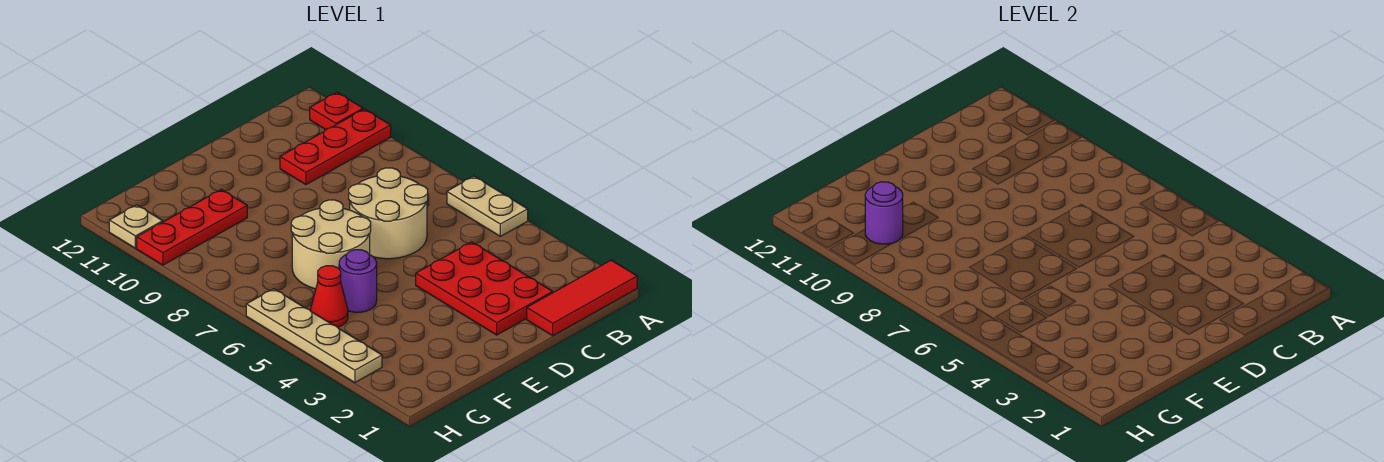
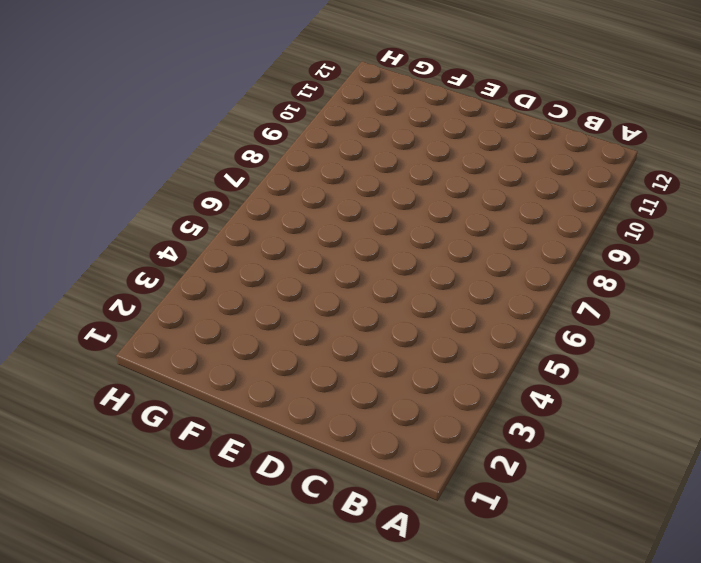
none -> red 1x3 tile [527,260,637,336]
none -> tan 1x2 plate [447,176,528,236]
none -> red 1x3 plate [280,109,391,185]

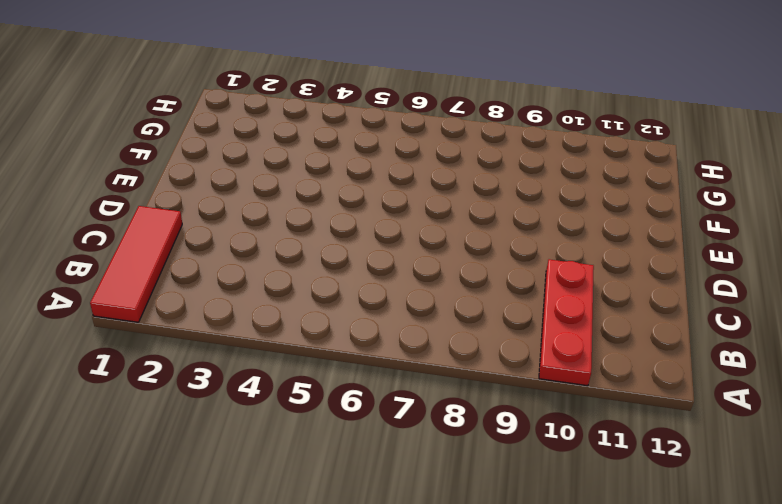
none -> tan 1x2 plate [447,176,528,236]
none -> red 1x1 plate [310,92,363,130]
none -> red 2x3 plate [416,242,553,335]

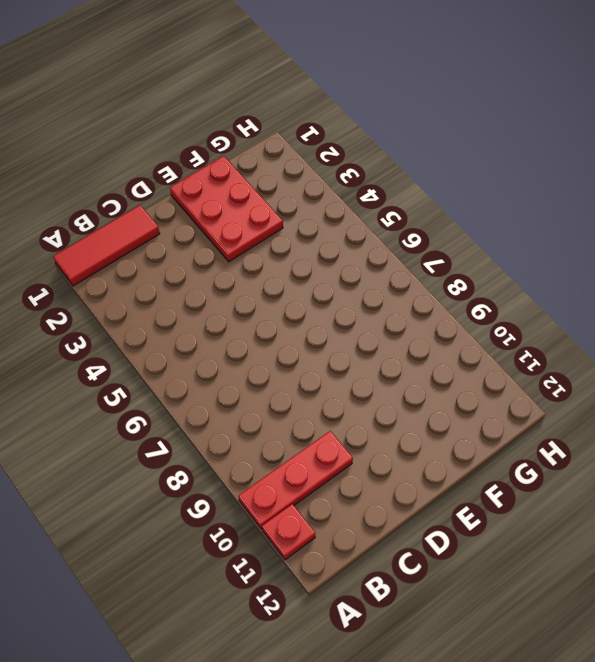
red 2x3 plate [170,156,283,262] -> red 2x3 plate moved to [416,242,553,335]
none -> tan 1x2 plate [447,176,528,236]
none -> tan 2x2 round brick [349,168,428,259]
none -> tan 2x2 round brick [291,200,371,289]

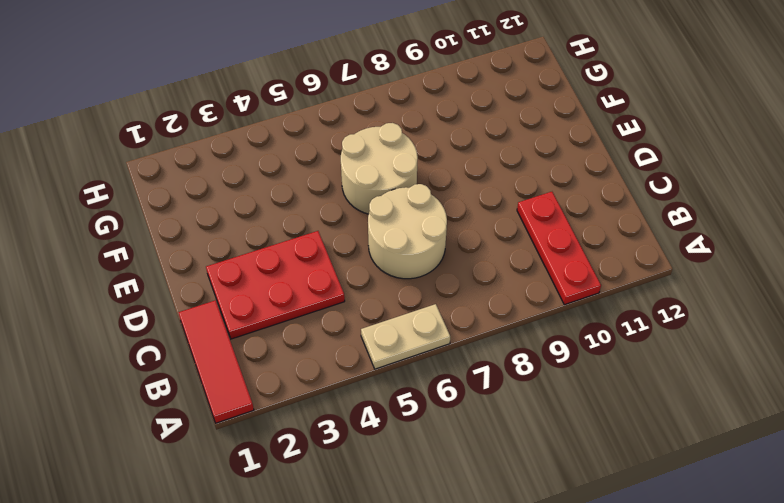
none -> red 1x1 plate [310,92,363,130]
none -> purple 1x1 round brick [339,250,377,312]
none -> red 1x3 plate [137,189,247,265]

